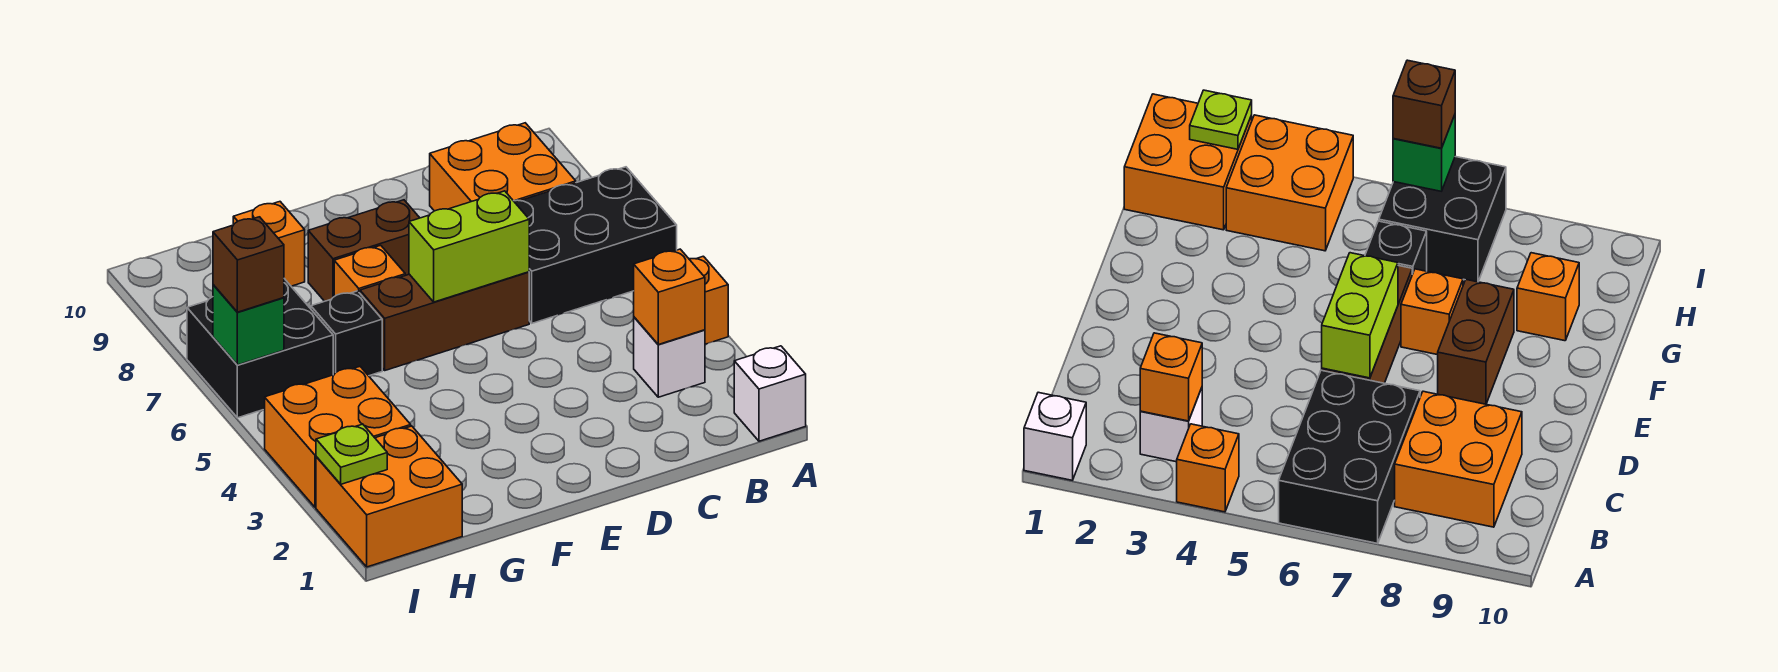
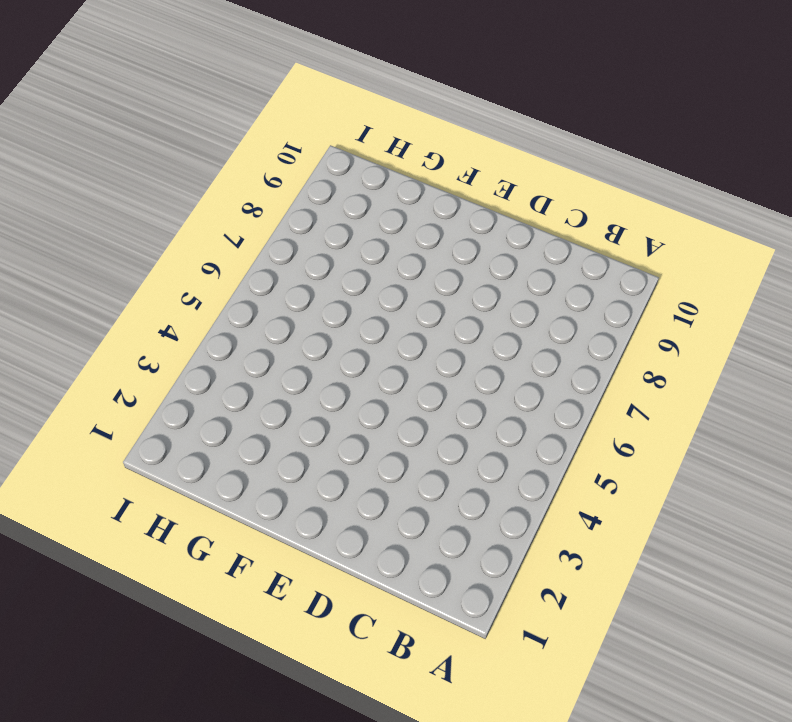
none -> white 1x1 brick [734,346,806,441]
none -> orange 1x1 brick [689,256,728,344]
none -> black 2x3 brick [514,167,677,323]

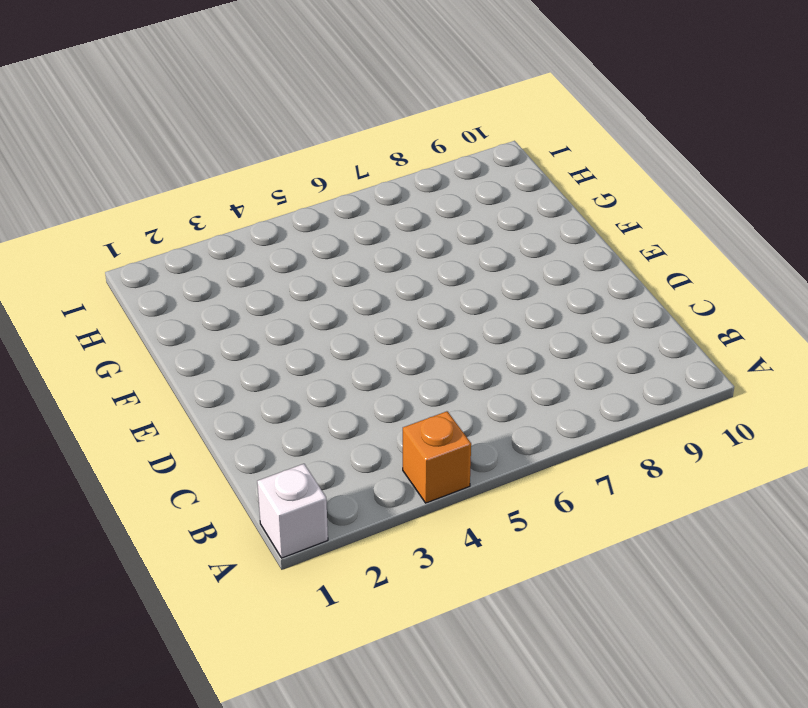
none -> black 2x3 brick [514,167,677,323]
none -> white 1x1 brick [634,317,705,397]
none -> orange 2x2 brick [430,123,576,211]

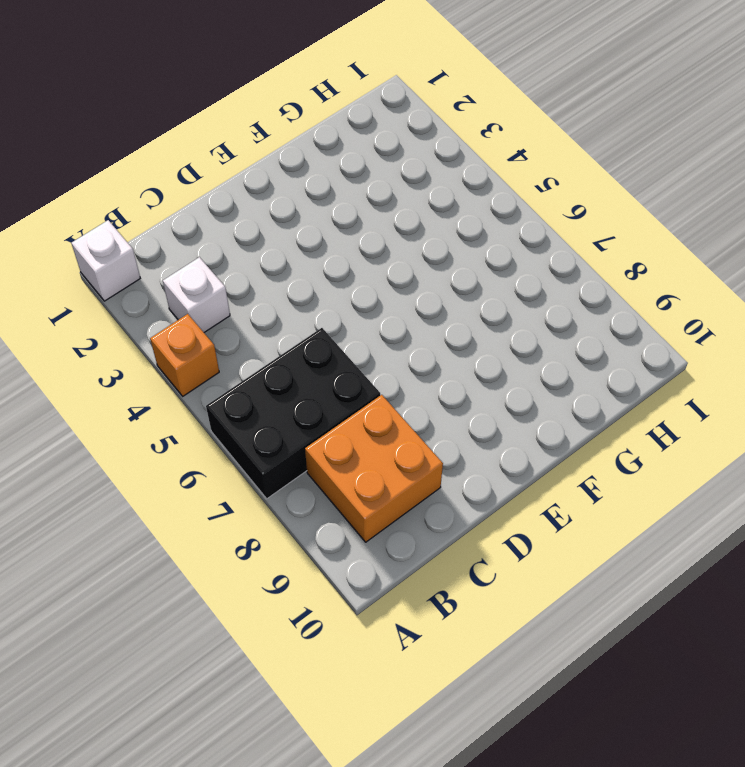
none -> brown 1x3 brick [360,272,529,370]
none -> brown 1x2 brick [308,200,419,301]
none -> orange 1x1 brick [334,245,405,296]

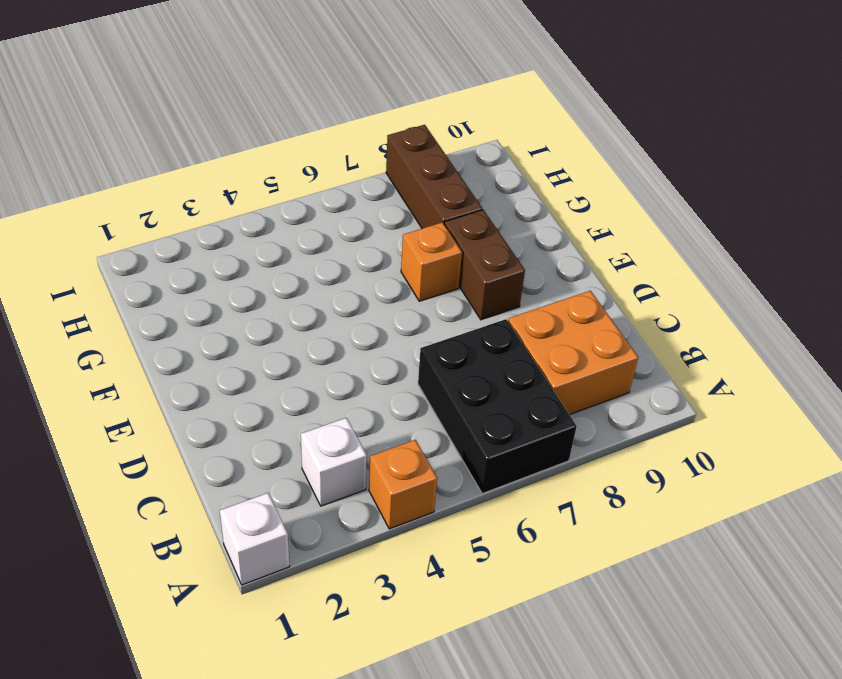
brown 1x3 brick [386,125,482,229] -> brown 1x3 brick moved to [360,272,529,370]
none -> black 1x1 brick [311,291,382,376]
none -> orange 1x1 brick [233,202,305,286]
none -> orange 2x2 brick [316,426,462,567]

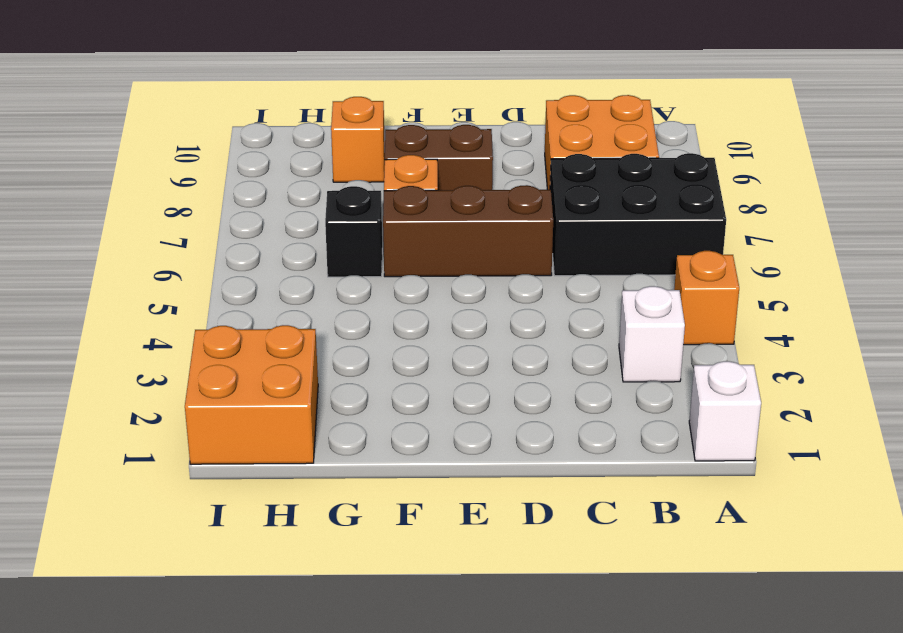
none -> orange 2x2 brick [265,367,411,507]
none -> black 2x2 brick [187,279,333,418]
none -> orange 1x1 brick [634,249,705,344]

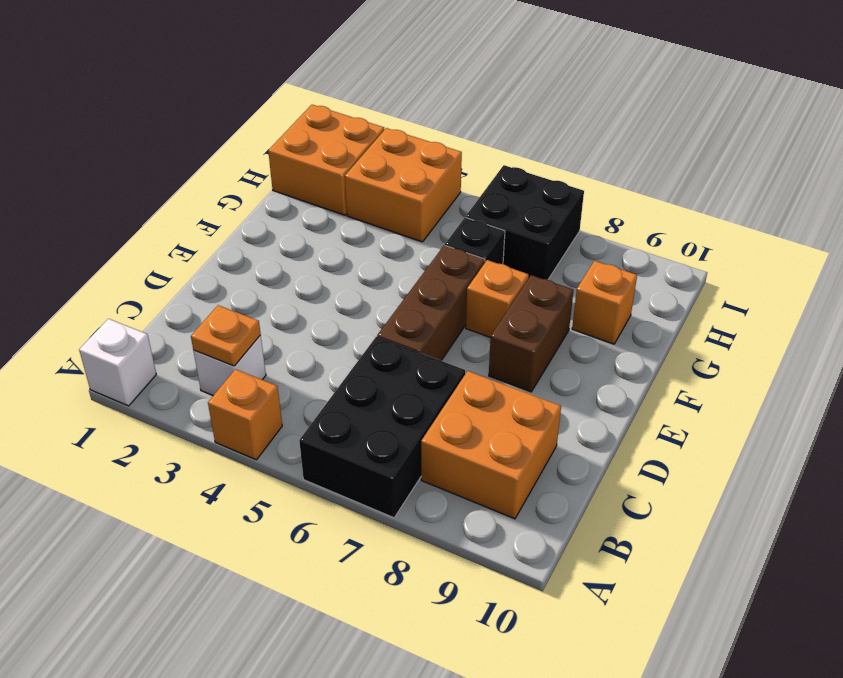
orange 1x1 plate [191,305,261,366] -> orange 1x1 brick [634,249,705,344]
none -> lime 1x2 brick [409,191,529,302]
none -> lime 1x1 plate [316,424,387,484]
none -> green 1x1 brick [213,285,284,365]

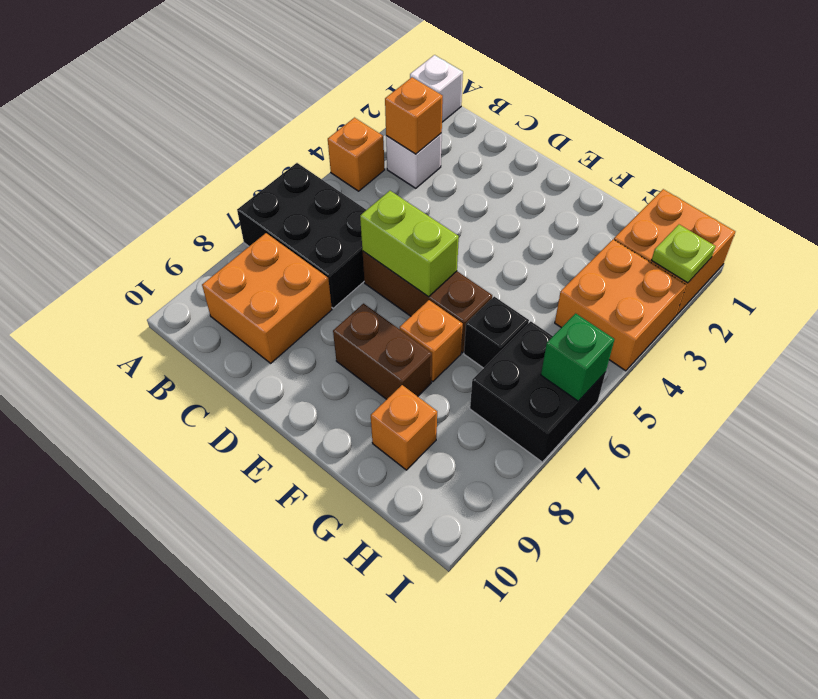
none -> brown 1x1 brick [213,217,284,312]

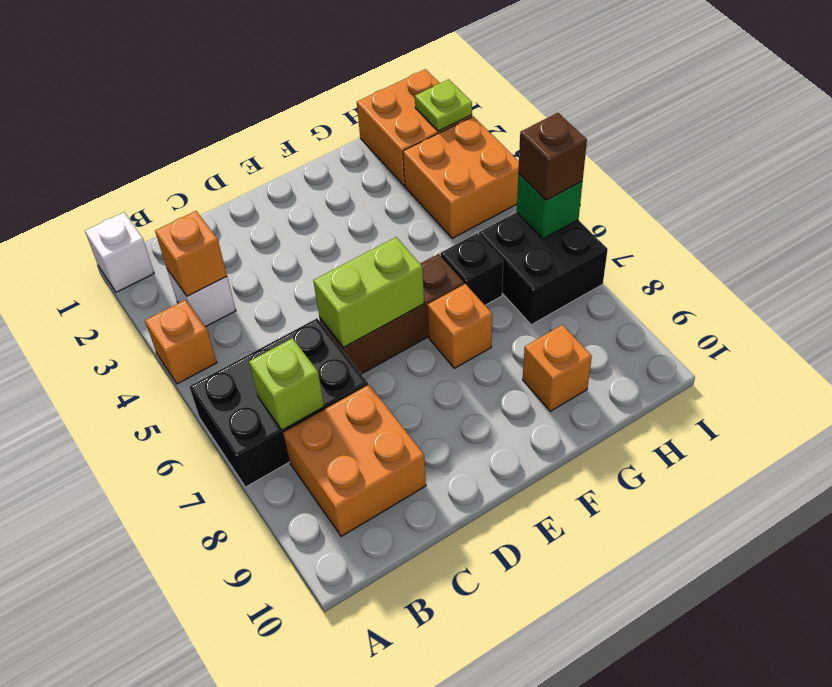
lime 1x1 brick [249,338,324,430] -> none
none -> brown 1x2 brick [308,200,419,301]

